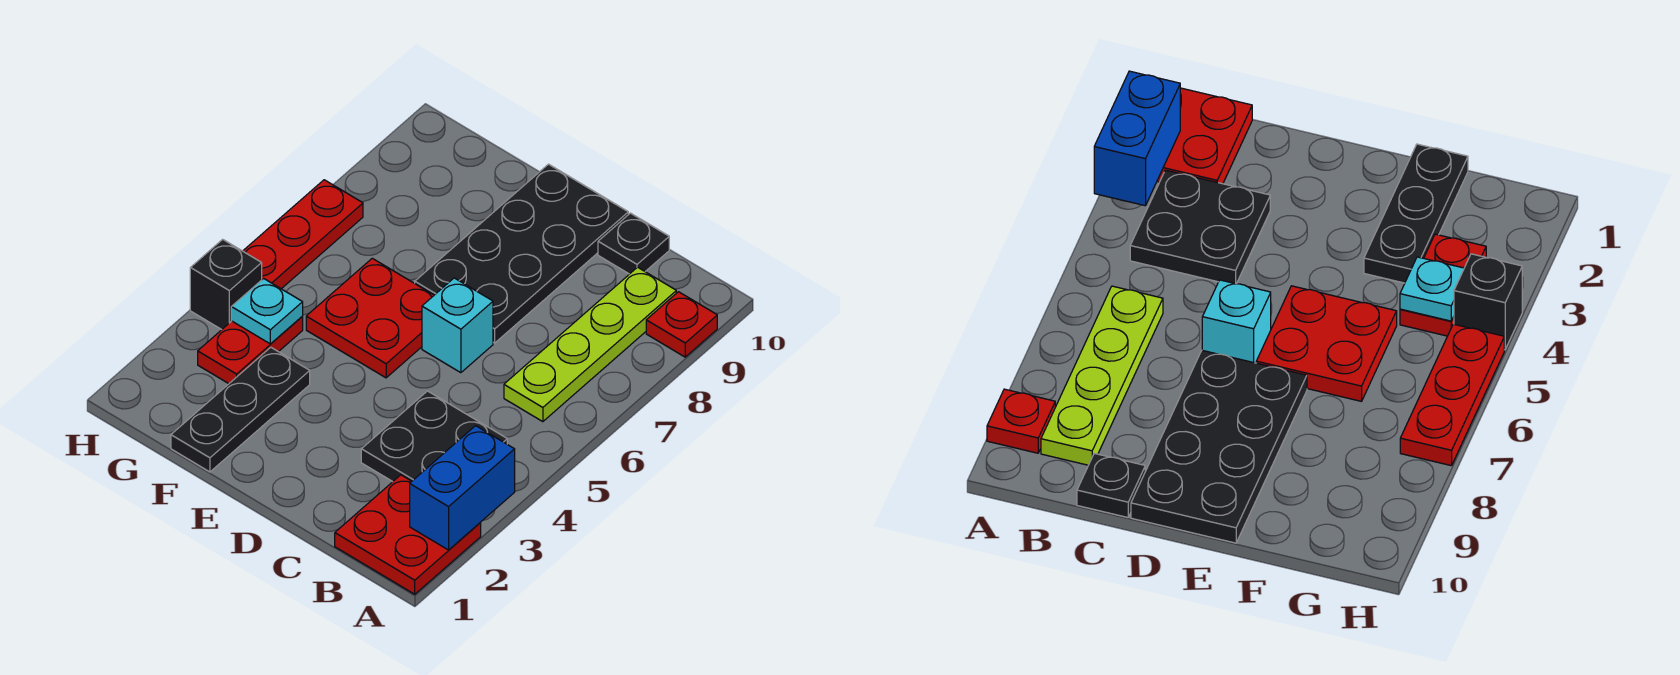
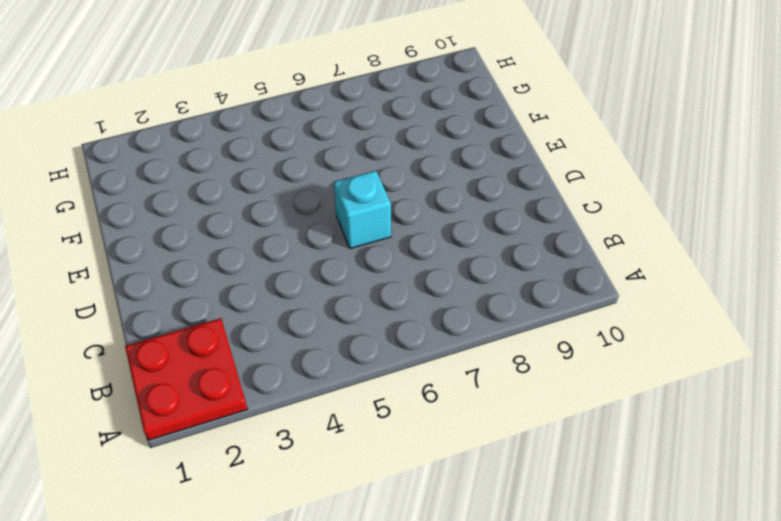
none -> red 1x1 plate [646,292,717,357]
none -> black 2x2 plate [361,391,507,482]
none -> lime 1x4 plate [504,267,676,422]

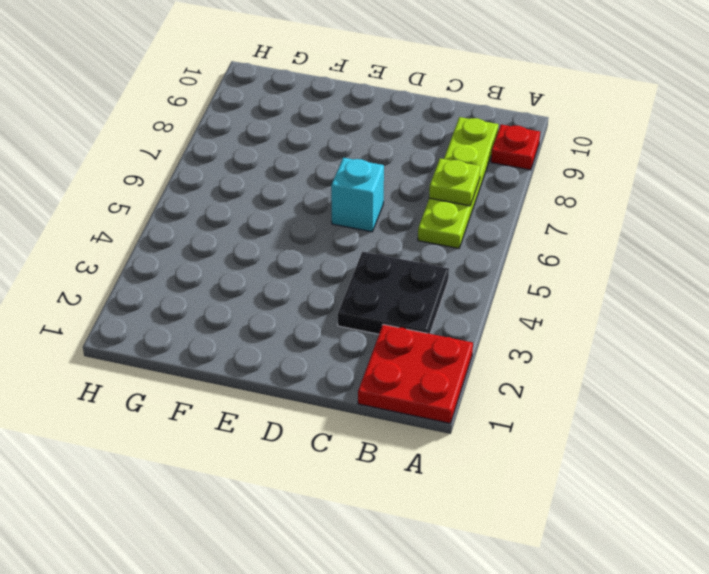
lime 1x1 plate [429,158,480,206] -> none
none -> black 1x1 plate [598,213,669,274]
none -> black 2x4 plate [415,164,628,343]
none -> red 2x2 plate [306,258,434,378]

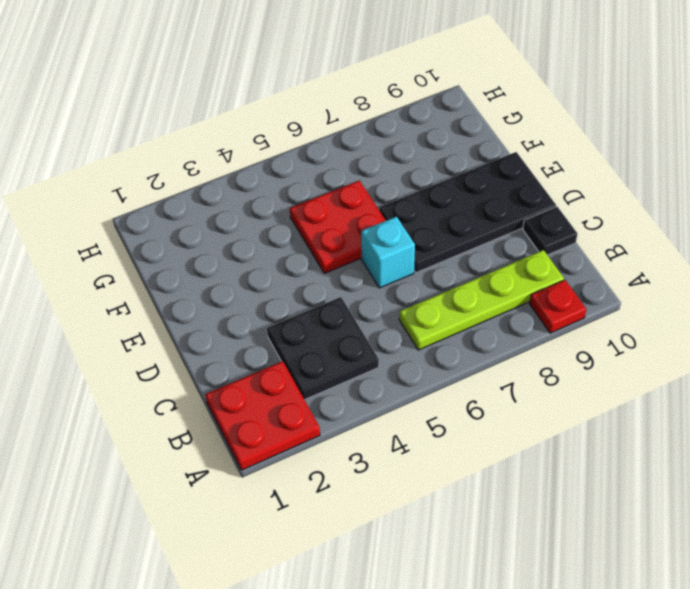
none -> black 1x3 plate [171,347,310,472]
none -> red 1x2 plate [198,317,303,384]
none -> black 1x1 brick [190,239,262,330]

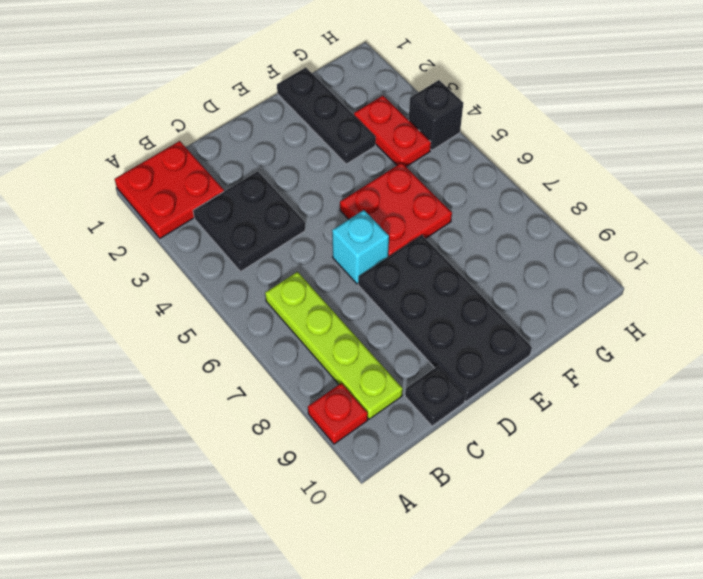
none -> red 1x3 plate [243,180,363,289]
none -> blue 1x2 brick [410,426,515,550]
none -> cyan 1x1 plate [231,279,303,344]

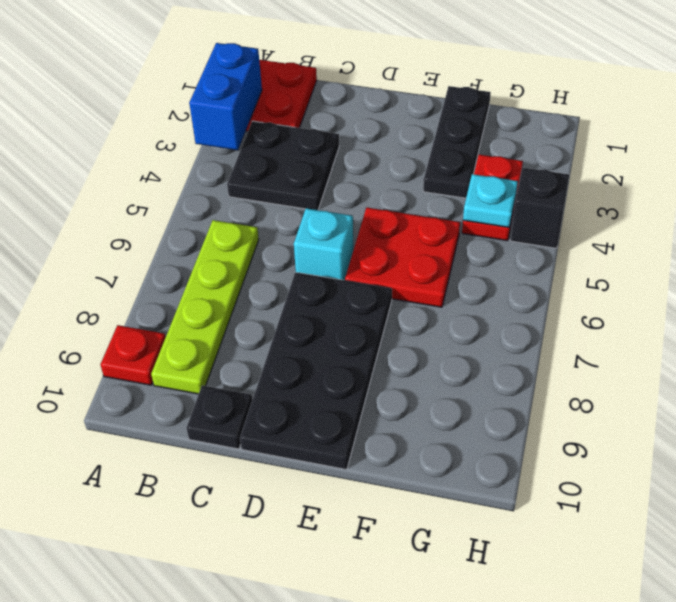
none -> red 1x3 plate [243,180,363,289]

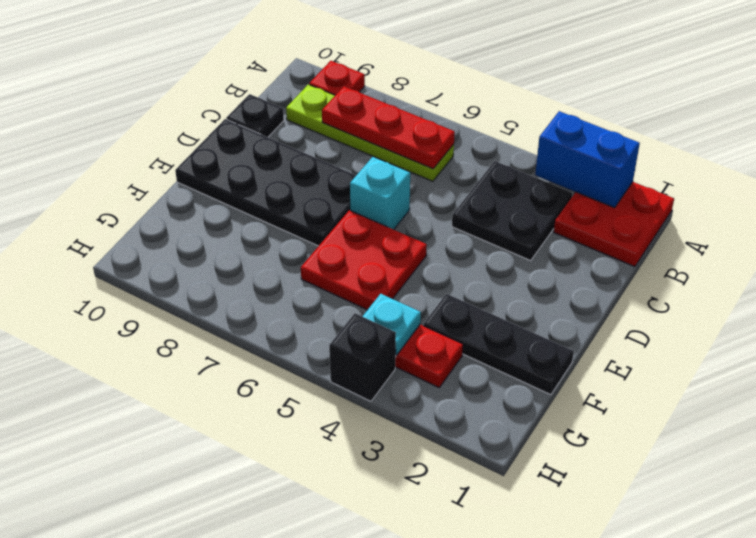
red 1x3 plate [322,86,455,169] -> red 1x3 plate moved to [243,180,363,289]

